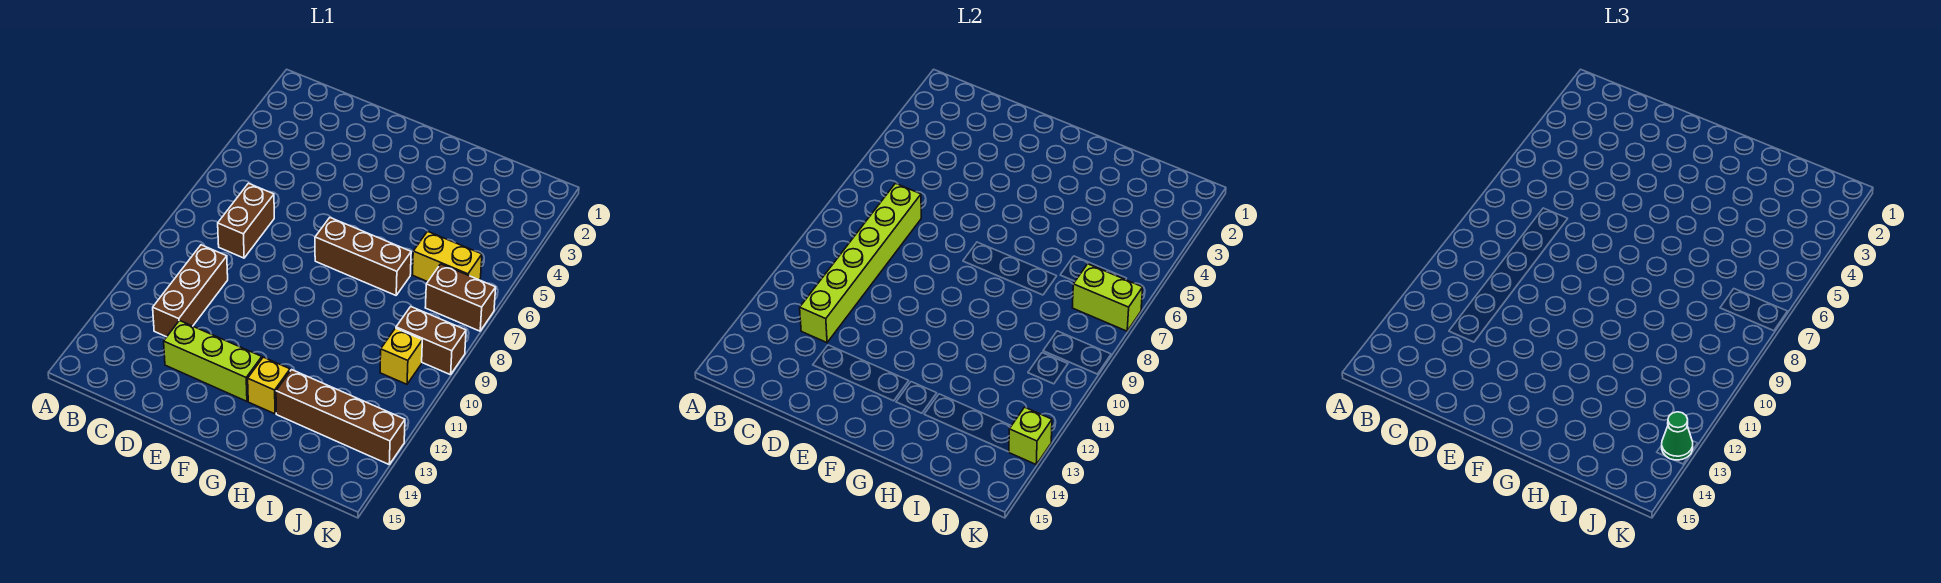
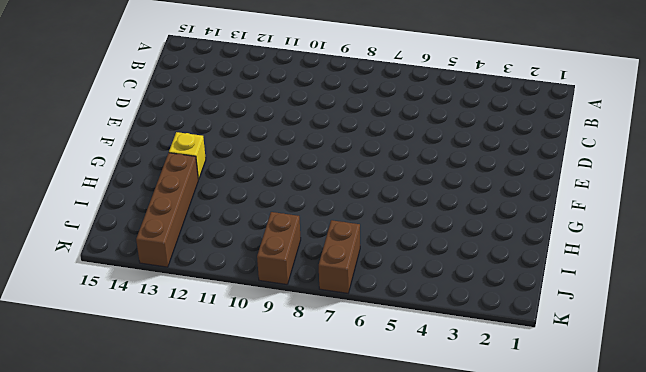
none -> brown 1x2 brick [218,183,274,258]
none -> brown 1x3 brick [153,245,228,337]
none -> lime 1x3 brick [164,321,262,401]

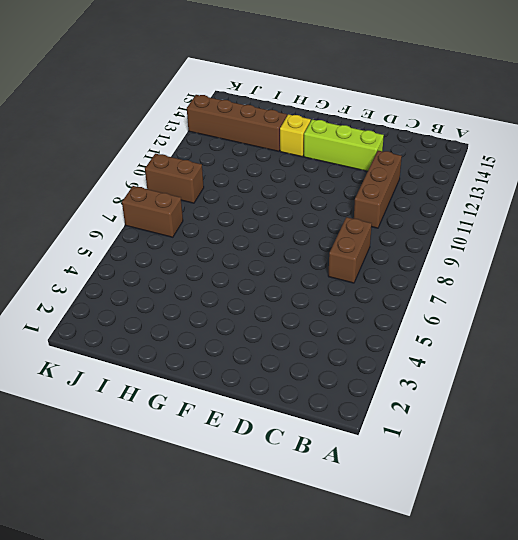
none -> brown 1x3 brick [315,218,411,295]
none -> yellow 1x2 brick [413,231,482,282]
none -> yellow 1x1 brick [380,328,422,384]

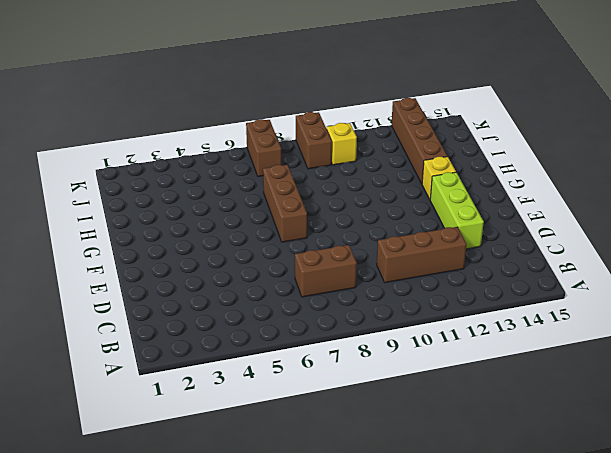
none -> yellow 1x2 brick [413,231,482,282]
none -> lime 1x6 brick [800,183,921,343]
none -> lime 1x2 brick [1072,264,1143,331]

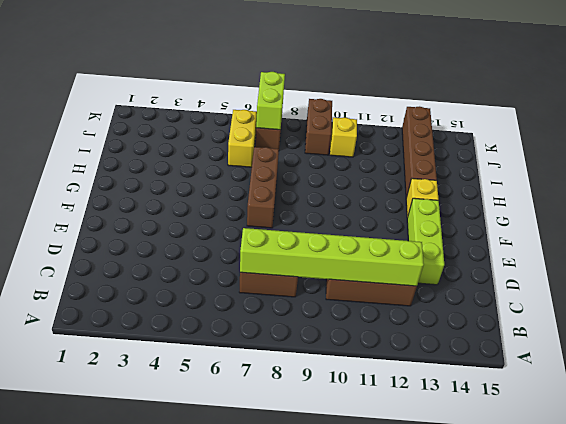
none -> lime 1x1 brick [1009,407,1052,464]
none -> green 1x1 cone [1662,412,1693,460]

